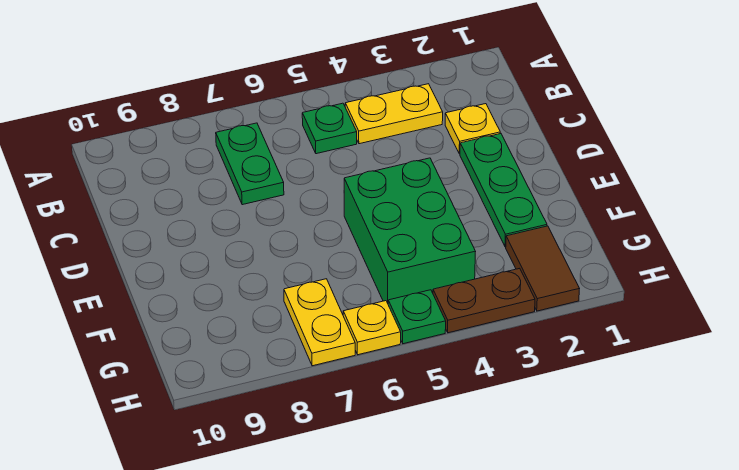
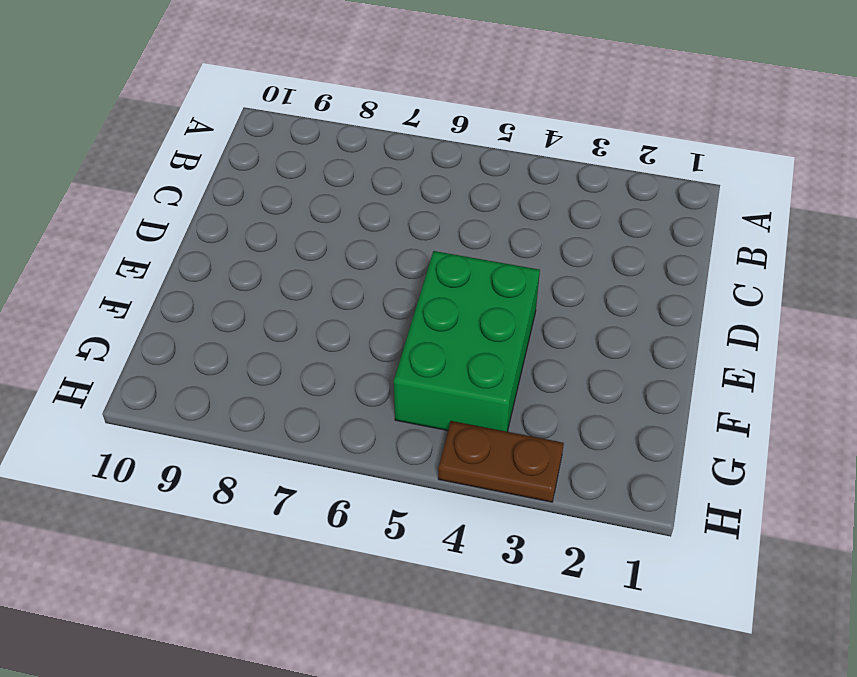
none -> yellow 1x2 plate [345,84,443,144]
none -> green 1x1 plate [302,103,357,154]

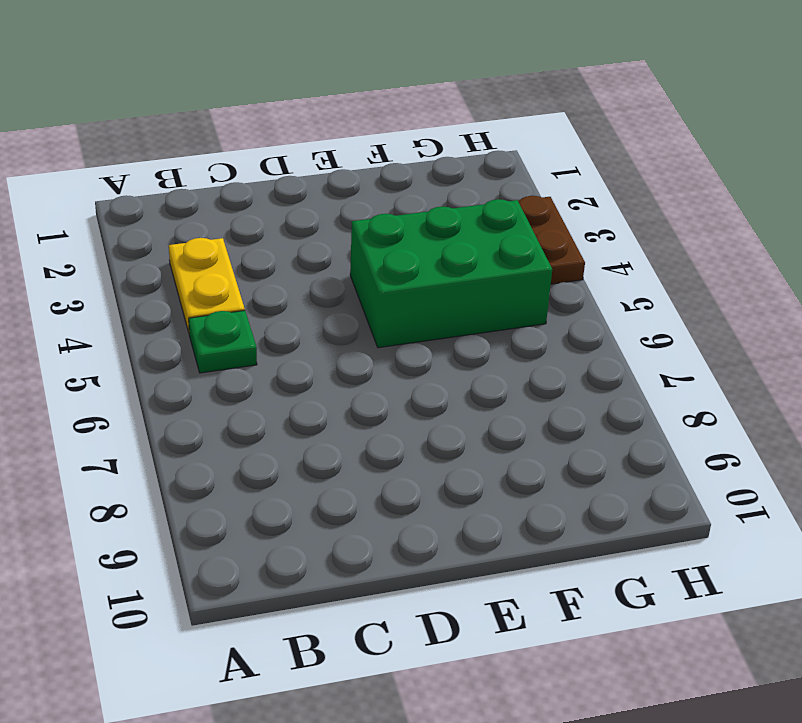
none -> green 1x2 plate [216,123,284,205]
none -> yellow 1x1 plate [445,104,500,154]

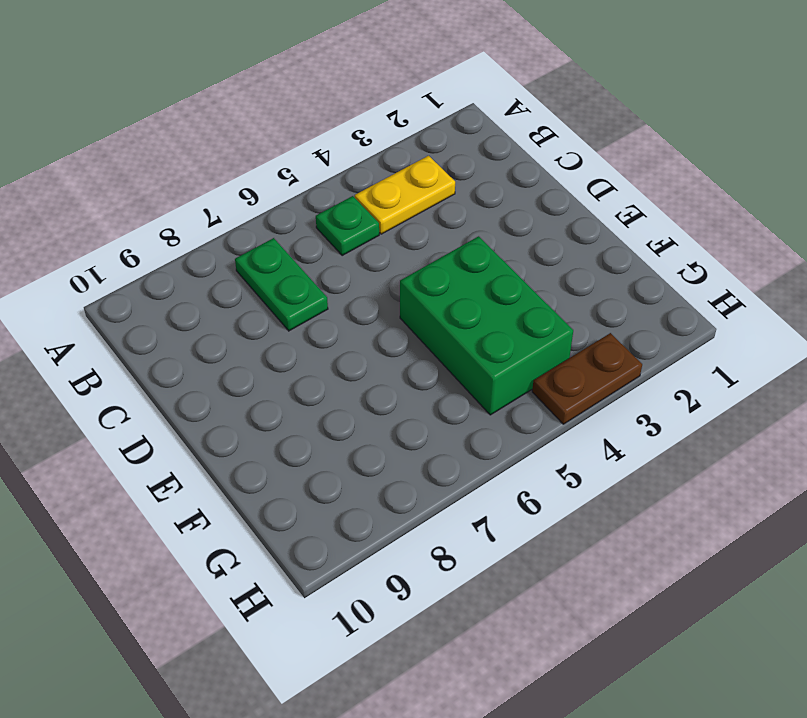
none -> yellow 1x1 plate [445,104,500,154]
none -> green 1x3 plate [460,133,547,247]

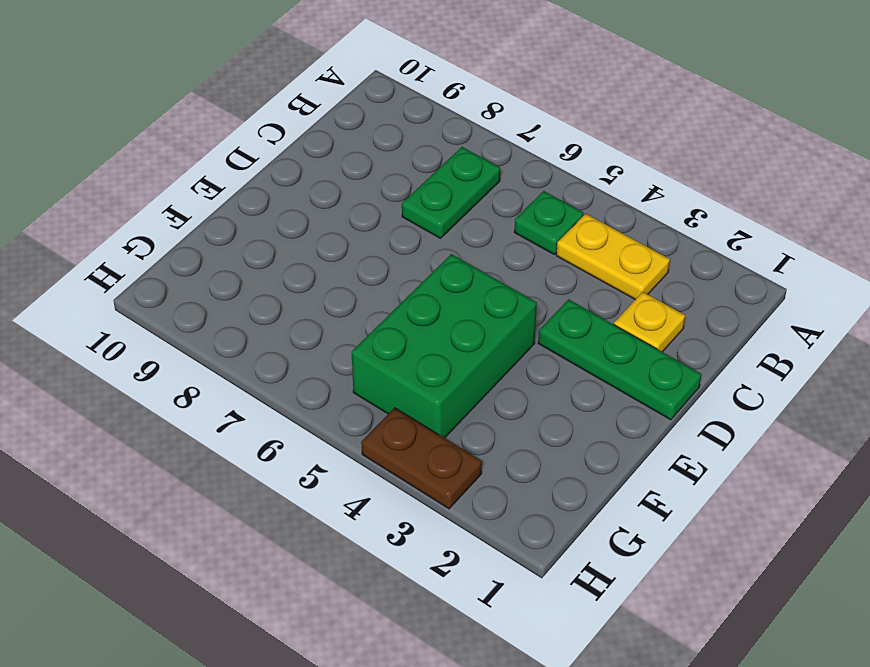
green 1x3 plate [538,299,701,420] -> green 1x3 plate turned to [460,133,547,247]
none -> brown 1x2 tile [506,226,579,311]
none -> yellow 1x2 plate [284,279,355,366]

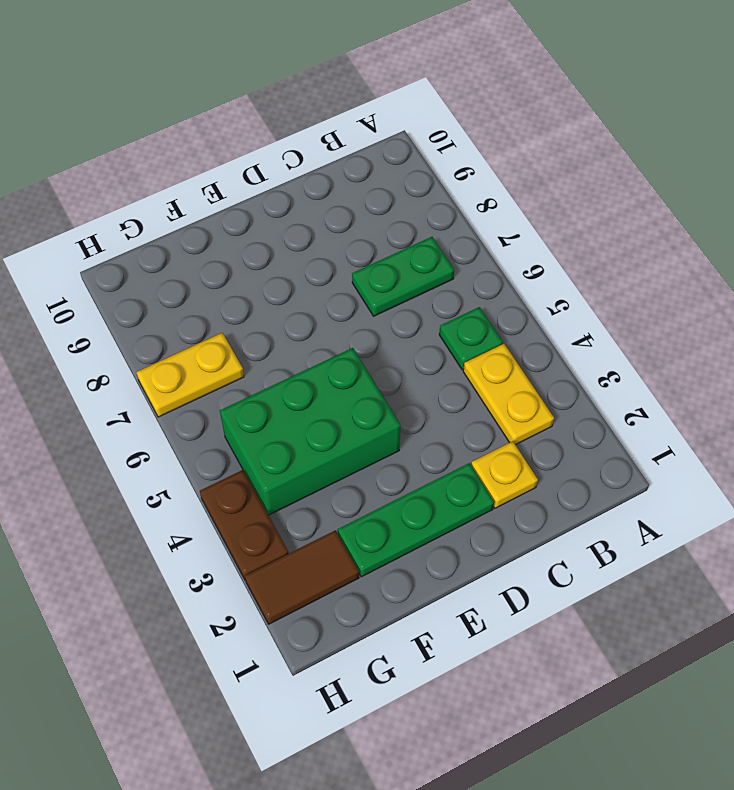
none -> green 1x1 plate [388,290,446,344]
none -> yellow 1x1 plate [343,301,401,355]

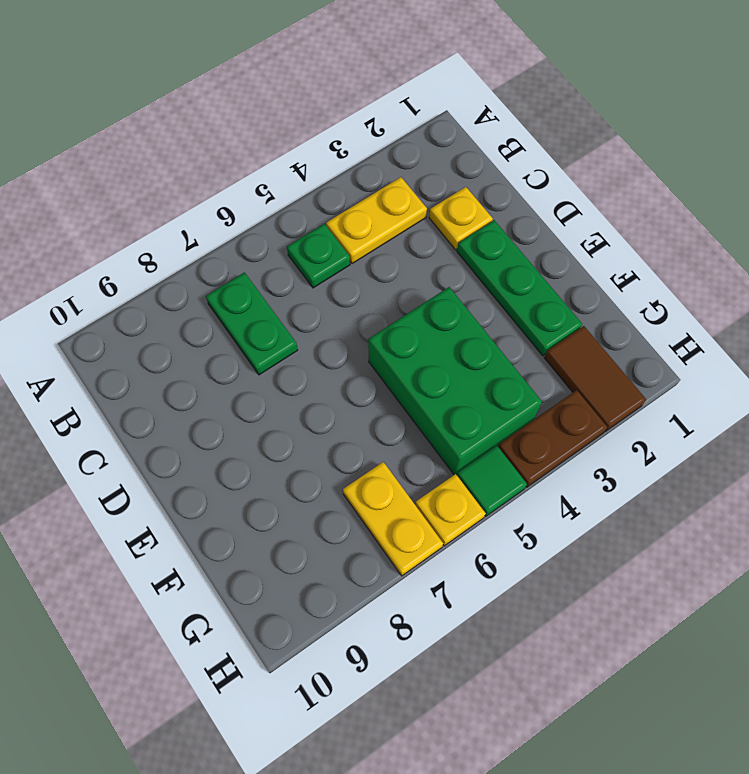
green 1x1 tile [457,446,527,516] -> green 1x1 plate [388,290,446,344]

